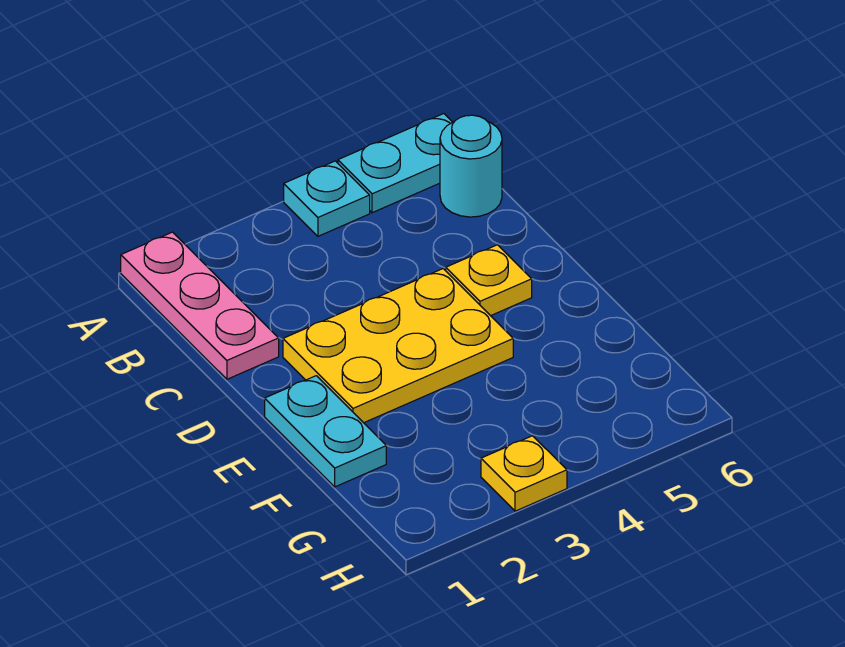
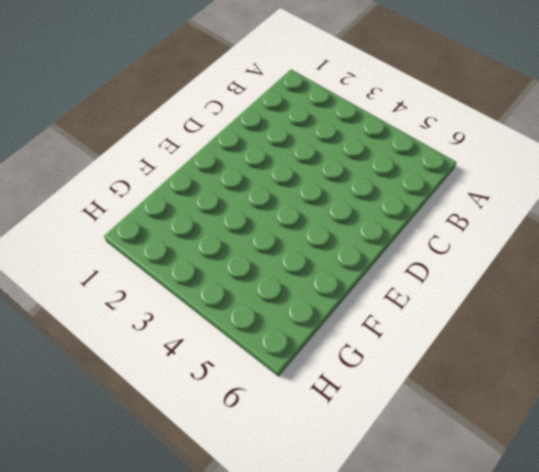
none -> pink 1x3 plate [121,232,279,379]
none -> cyan 1x1 plate [284,161,370,236]

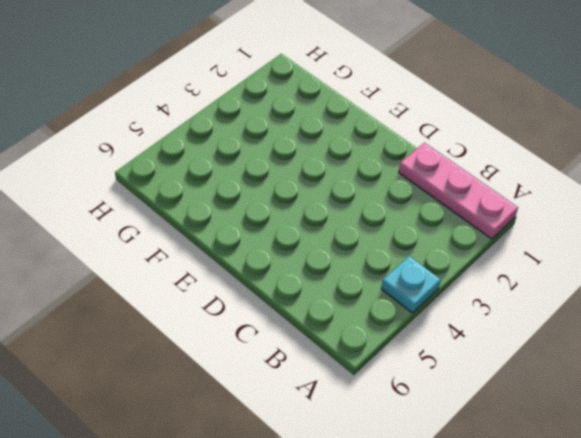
none -> cyan 1x2 plate [338,114,452,213]
none -> cyan 1x1 round brick [440,115,502,217]

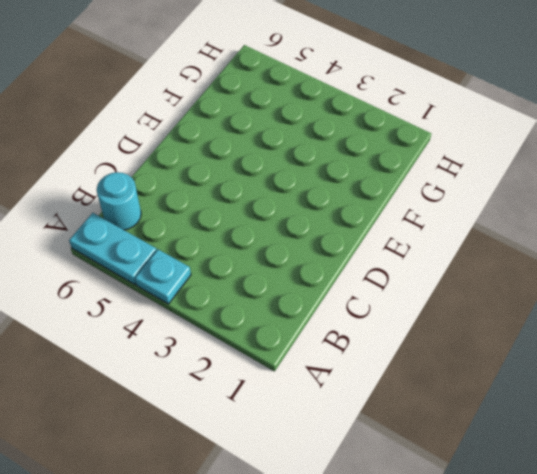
none -> pink 1x3 plate [121,232,279,379]
none -> yellow 2x3 plate [283,269,513,423]

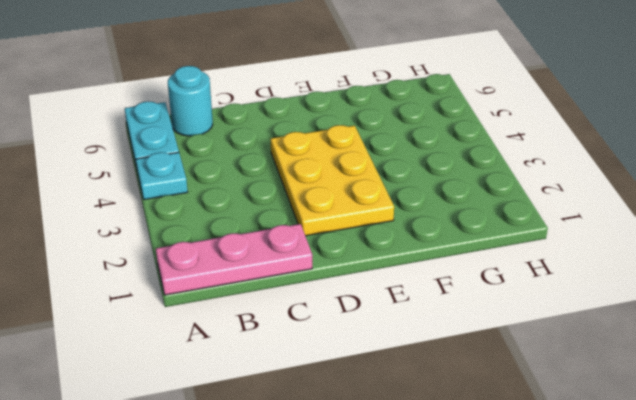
none -> yellow 1x1 plate [446,245,532,316]
none -> cyan 1x2 plate [265,376,386,487]

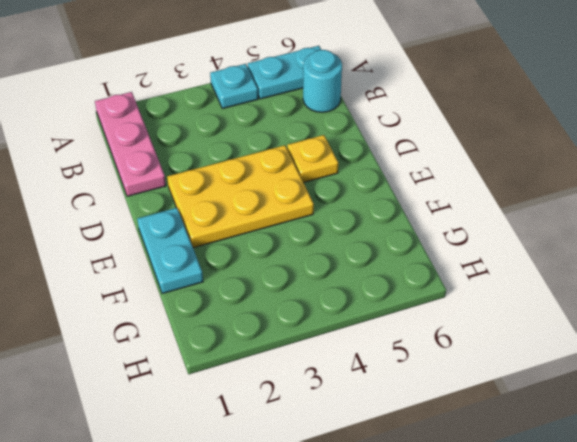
none -> yellow 1x1 plate [481,436,567,511]

